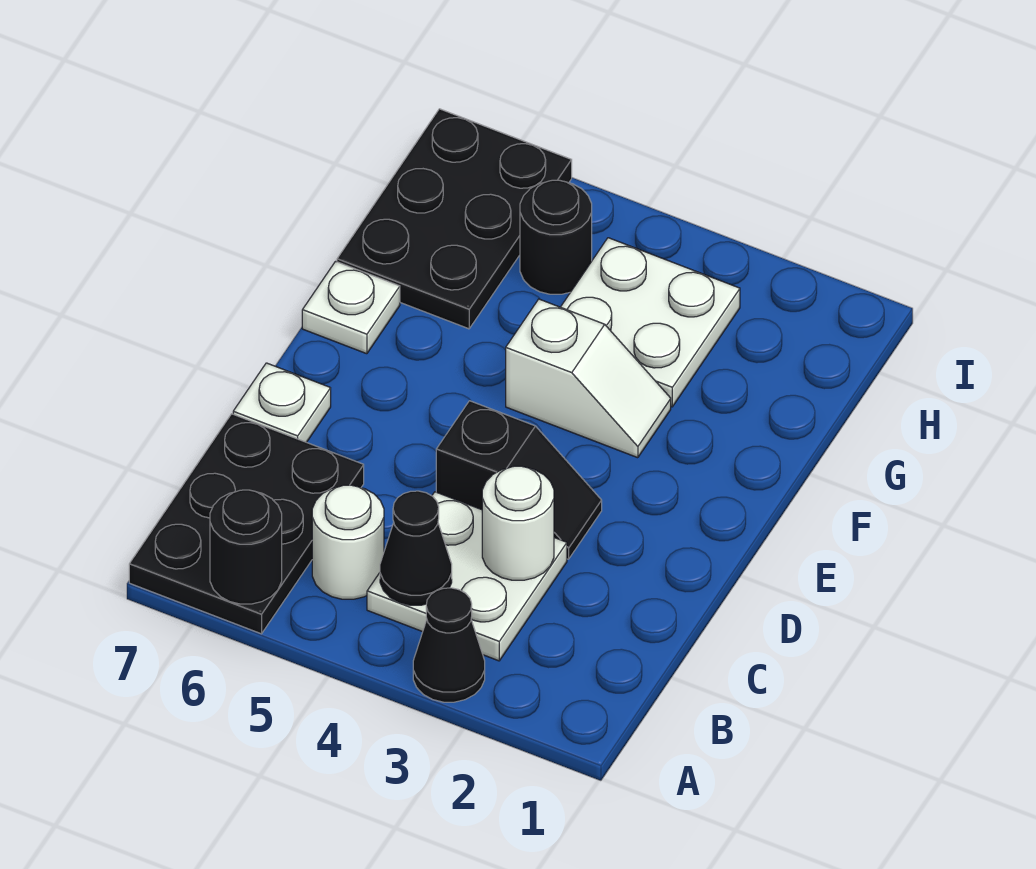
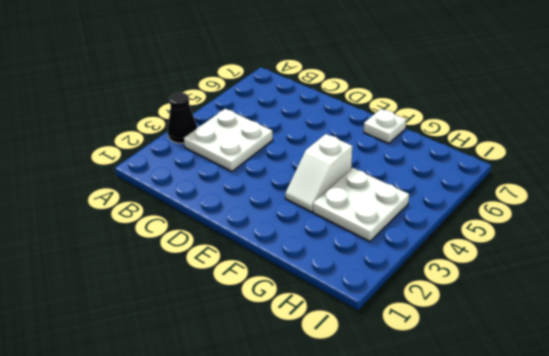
none -> black 2x3 plate [129,414,364,634]
none -> white 1x1 round brick [312,485,384,599]
none -> black 1x2 slope [436,401,602,559]

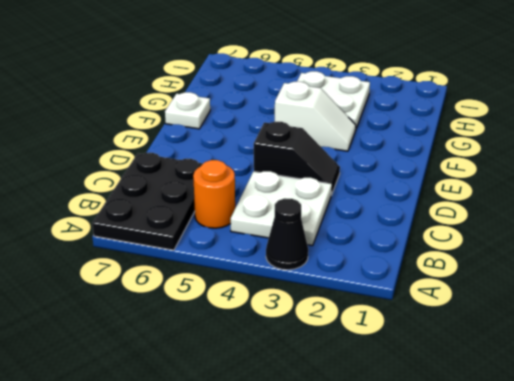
orange 1x1 round brick [193,160,235,228] -> white 1x1 round brick [312,485,384,599]
none -> white 1x1 plate [233,363,331,442]
none -> black 2x3 plate [337,109,572,329]
none -> black 1x1 round brick [520,180,592,294]

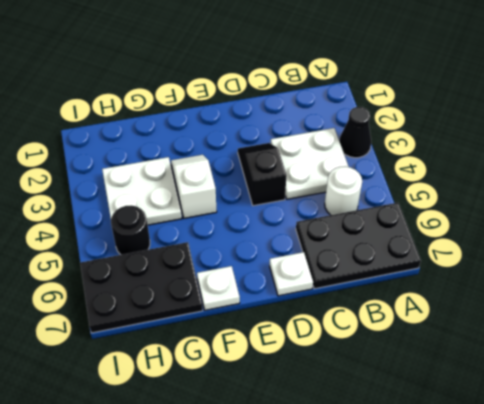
none -> black 1x1 round brick [210,490,282,604]
none -> black 1x1 cone [380,491,452,605]
none -> white 1x1 round brick [482,466,554,580]

